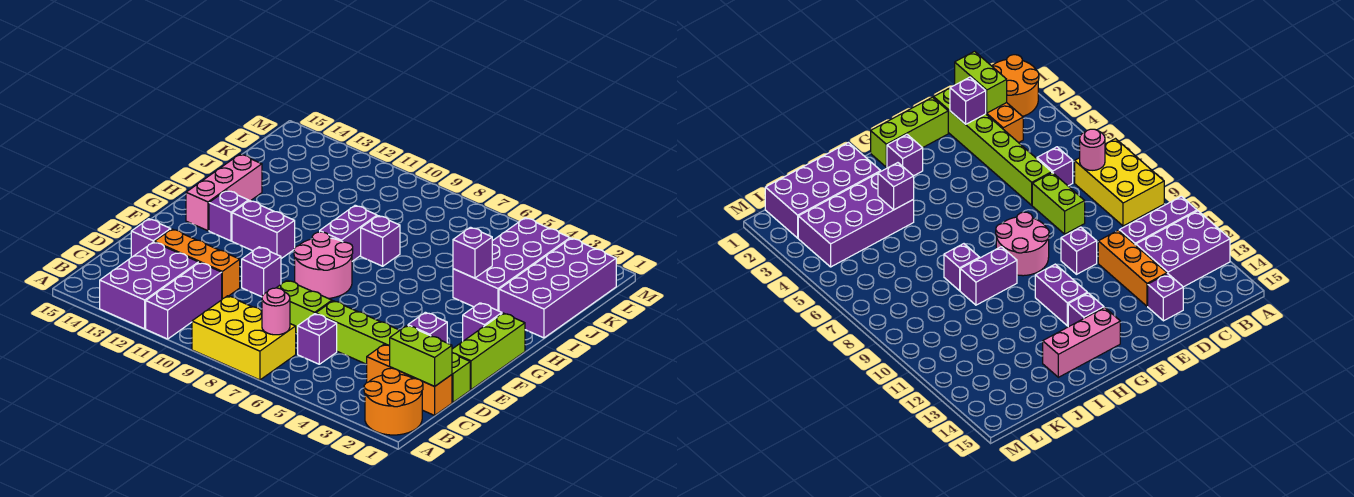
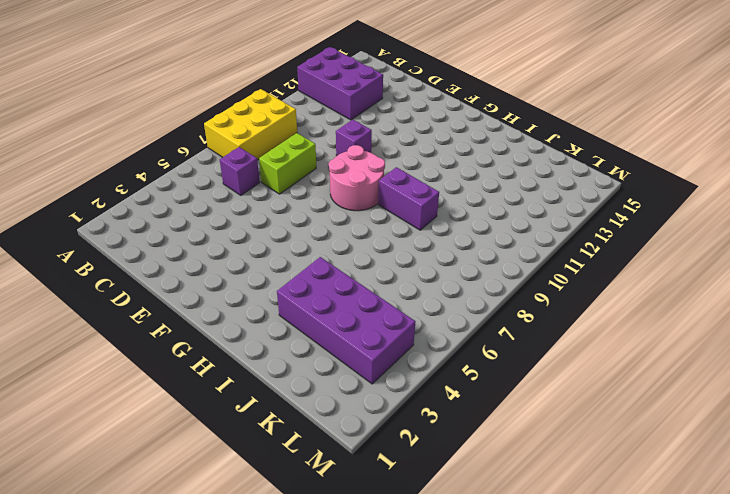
none -> orange 2x2 round brick [364,368,423,435]
none -> purple 1x3 brick [146,262,222,339]
none -> orange 1x3 brick [366,344,452,415]

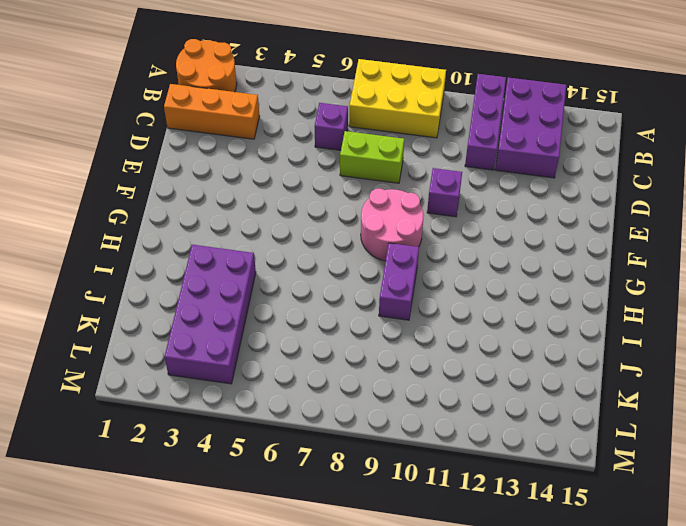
none -> lime 1x6 brick [316,301,470,403]
none -> orange 1x3 brick [154,229,240,299]
none -> purple 1x1 brick [131,219,171,257]

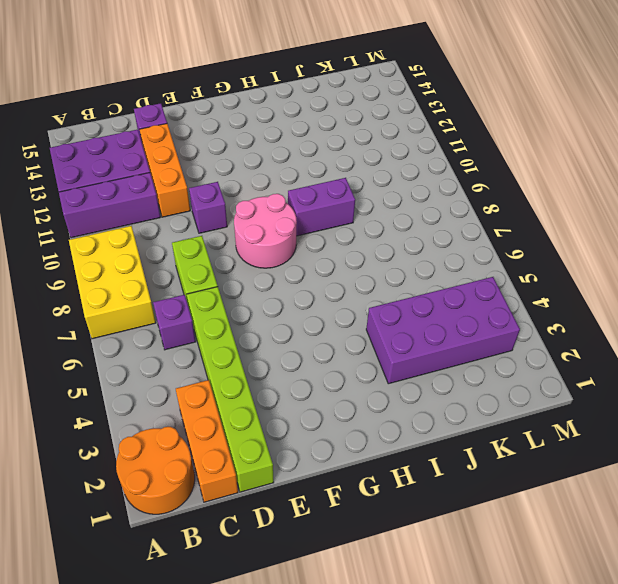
none -> lime 1x3 brick [452,313,525,390]
none -> purple 1x1 brick [463,303,502,341]
none -> purple 1x2 brick [232,201,295,259]

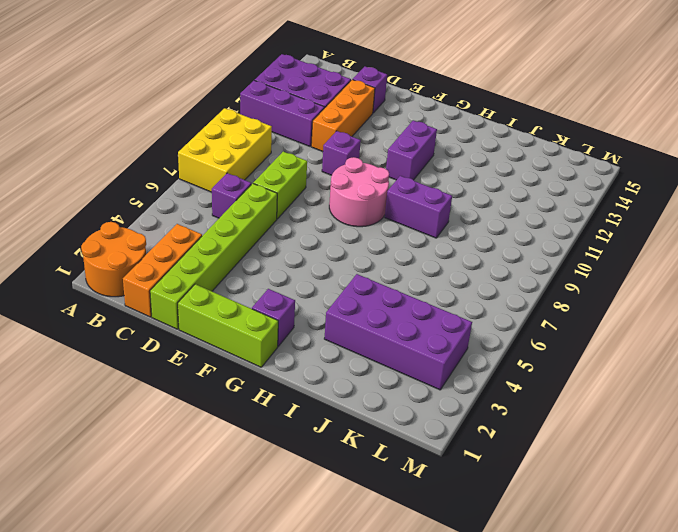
none -> purple 1x1 brick [209,190,248,241]
none -> pink 1x3 brick [186,154,262,231]
none -> purple 2x4 brick [499,238,616,338]

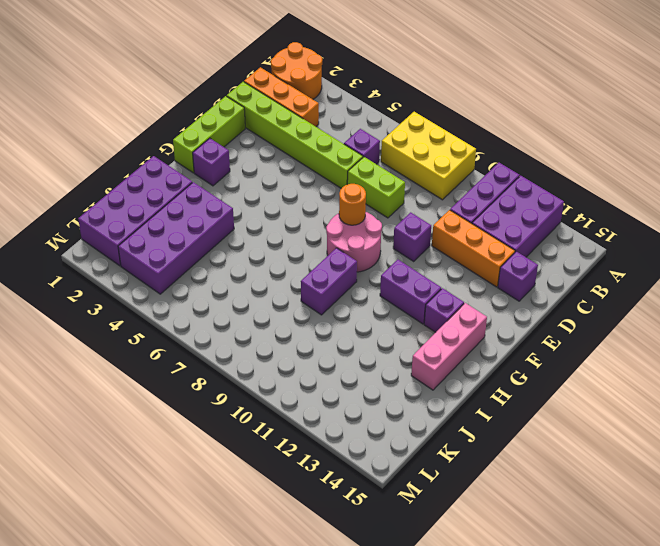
orange 1x1 round brick [339,184,366,225] -> none
none -> purple 1x1 brick [361,216,400,266]
none -> pink 1x1 round brick [262,288,290,335]
none -> lime 1x2 brick [390,326,452,386]

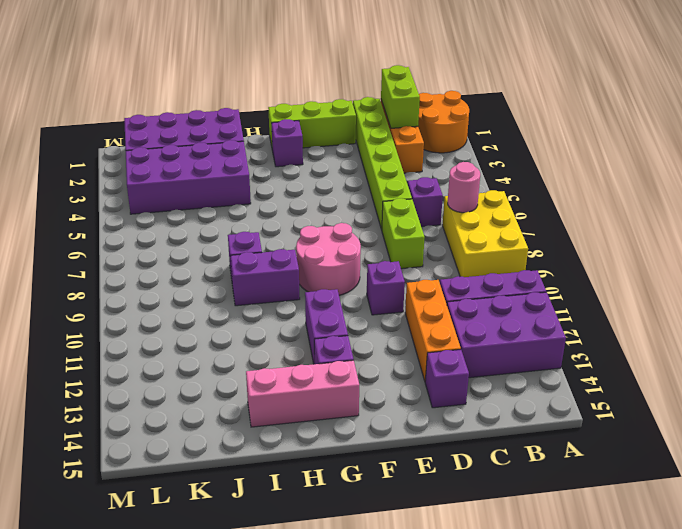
none -> purple 1x1 brick [408,312,447,343]
none -> purple 1x1 brick [453,227,492,278]

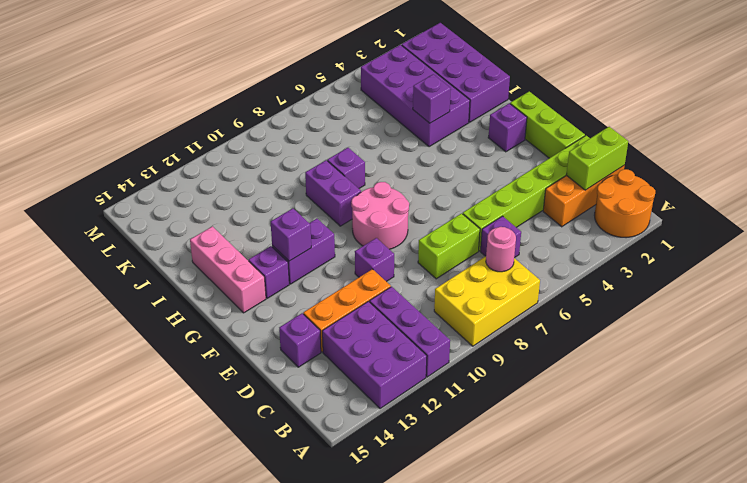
purple 1x1 brick [271,208,311,261] -> purple 1x1 brick moved to [408,312,447,343]

